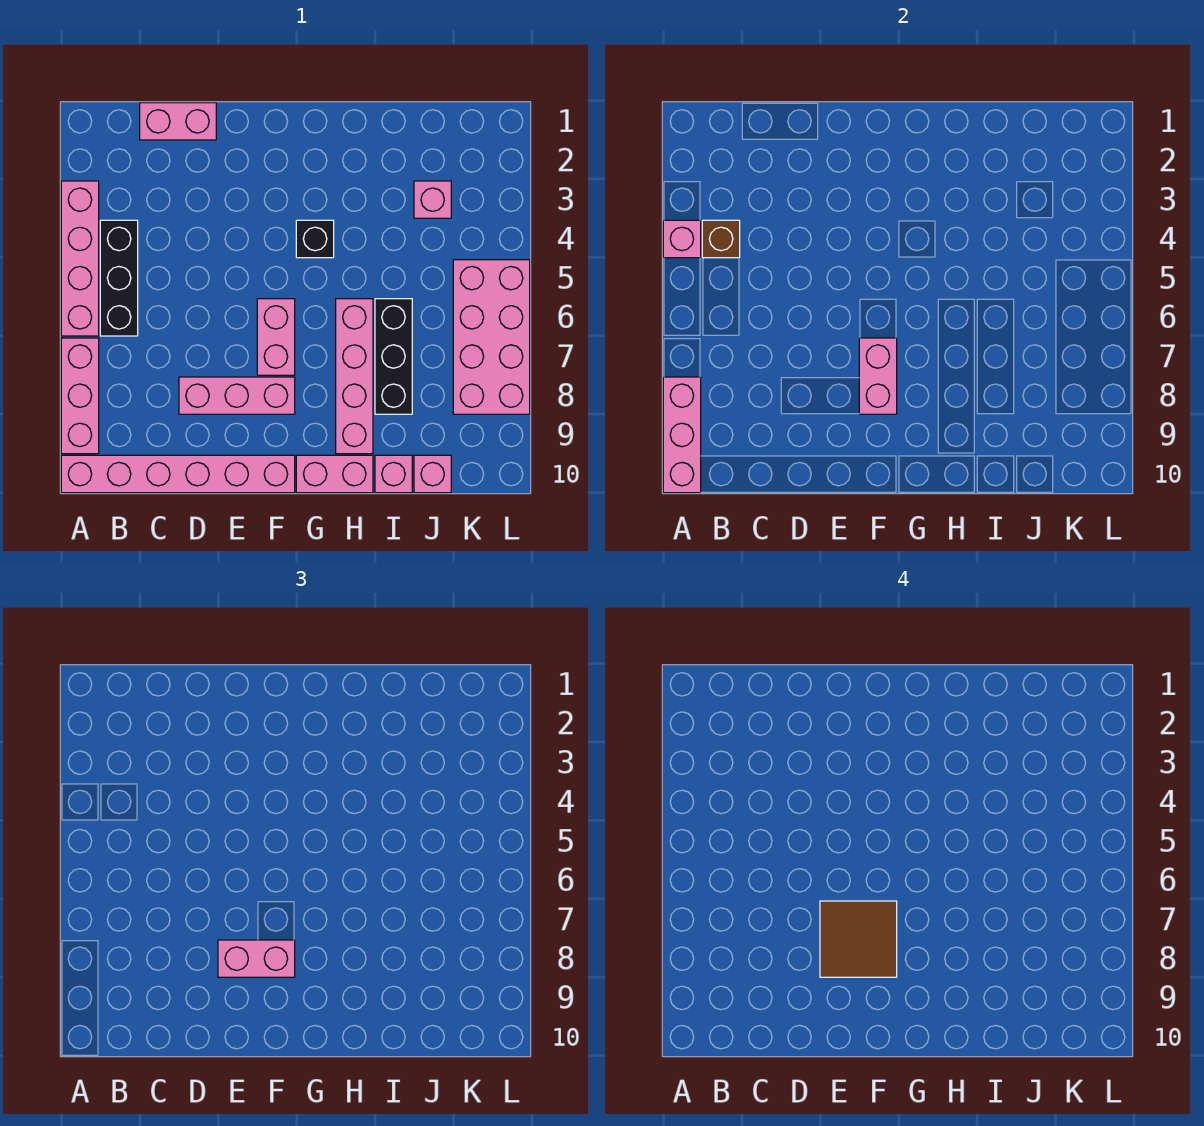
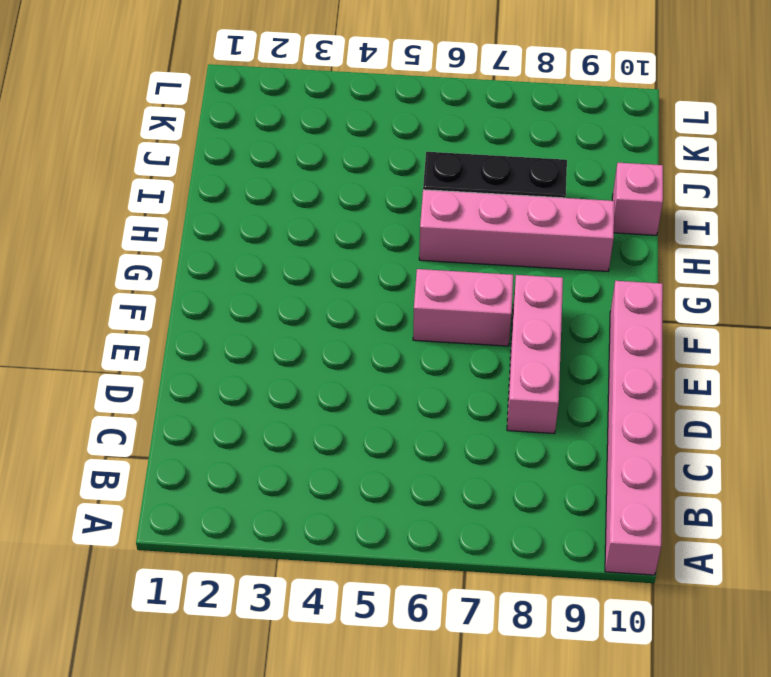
none -> pink 1x4 brick [61,181,99,336]
none -> pink 1x3 brick [61,338,99,454]
none -> black 1x3 brick [100,220,138,336]

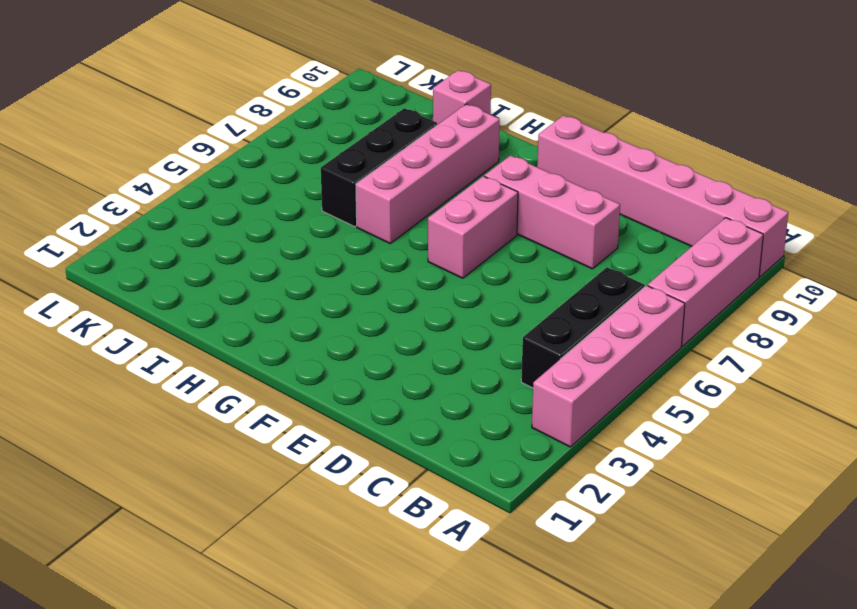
none -> pink 1x2 brick [140,103,216,140]
none -> black 1x1 brick [296,220,334,258]
none -> pink 1x2 brick [296,455,373,493]

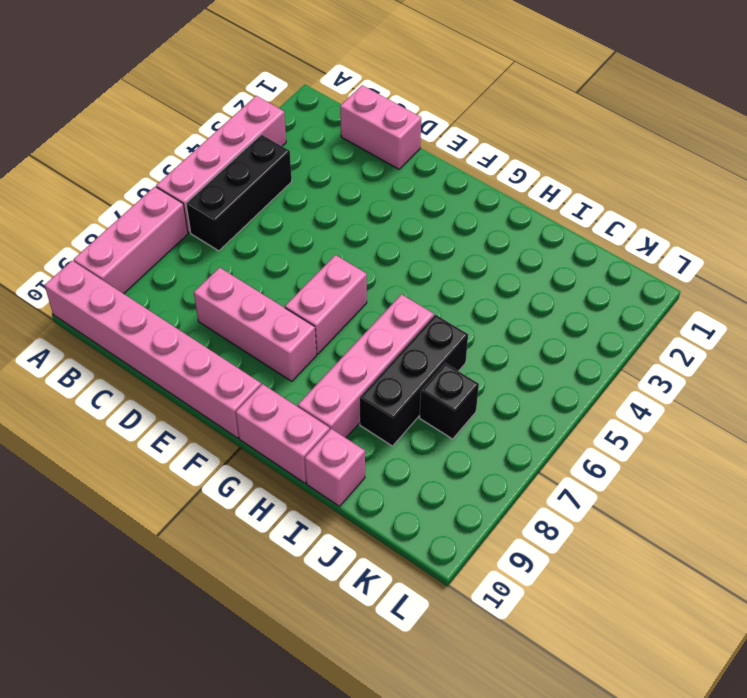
black 1x1 brick [420,363,479,439] -> black 1x1 brick moved to [296,220,334,258]
none -> pink 1x1 brick [414,181,451,218]
none -> pink 1x1 brick [414,455,451,493]
none -> pink 2x4 brick [453,260,530,414]

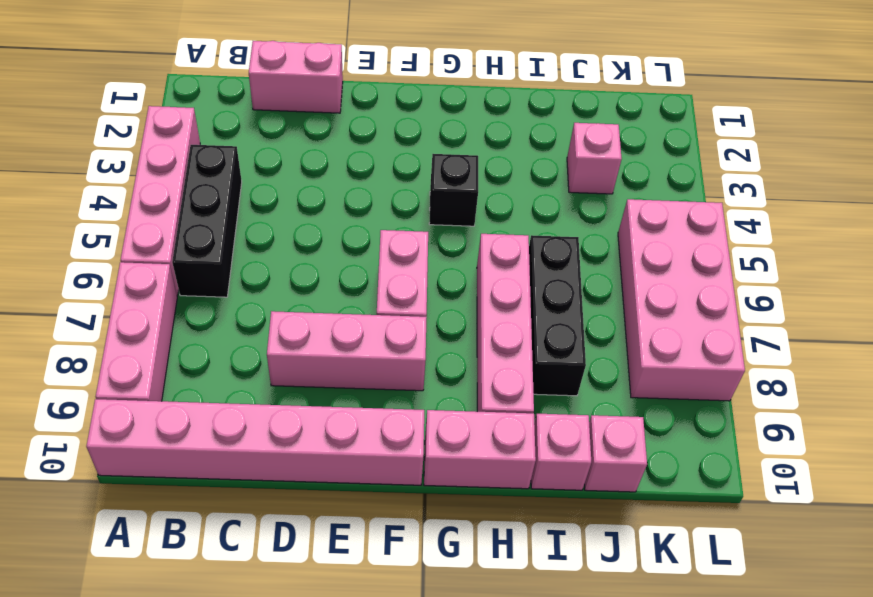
none -> pink 1x1 brick [663,220,701,258]
none -> pink 1x3 brick [663,377,701,493]
none -> brown 1x1 brick [702,220,740,258]

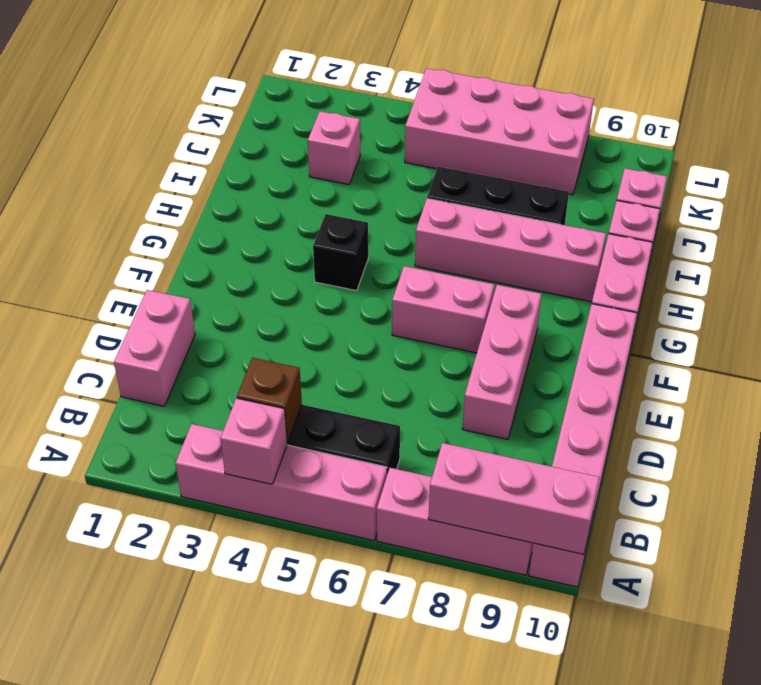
none -> pink 1x2 brick [859,338,897,414]
none -> pink 1x2 brick [218,940,295,977]
none -> brown 2x2 tile [820,901,897,977]

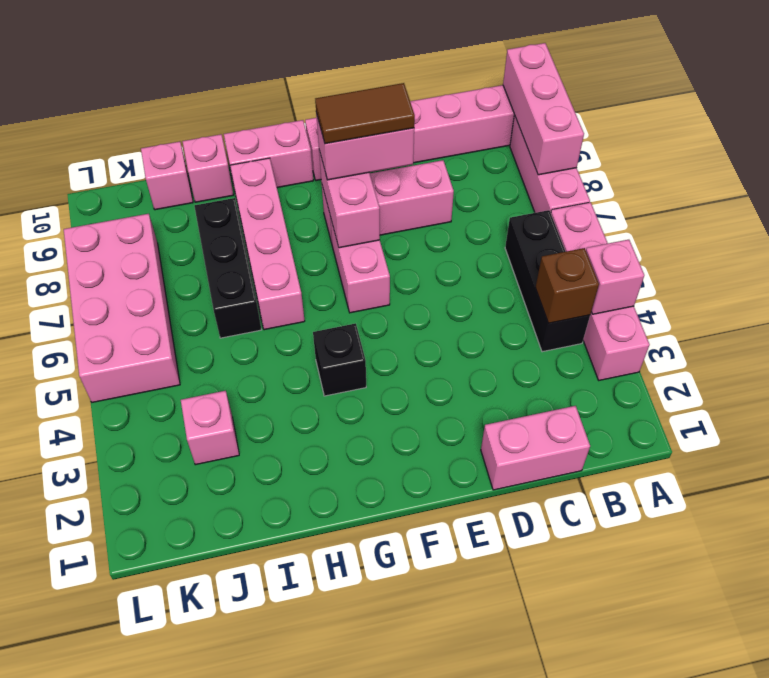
brown 1x2 tile [315,83,415,144] -> brown 2x2 tile [820,901,897,977]

